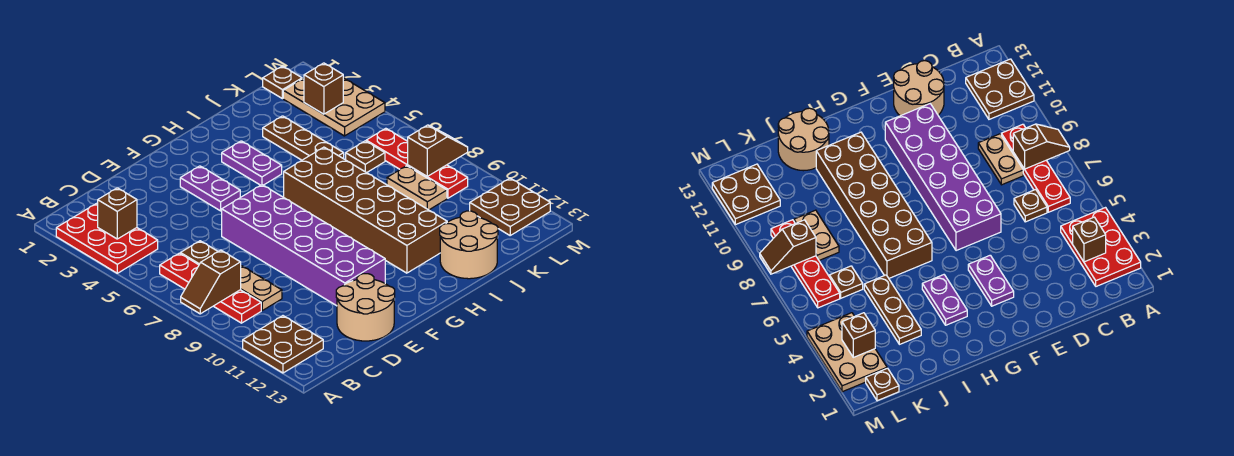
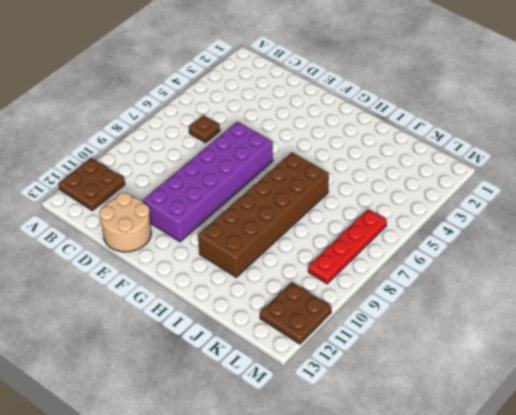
none -> red 2x3 plate [56,203,158,273]
none -> red 1x4 plate [160,253,261,323]
none -> tan 1x2 plate [241,266,282,310]

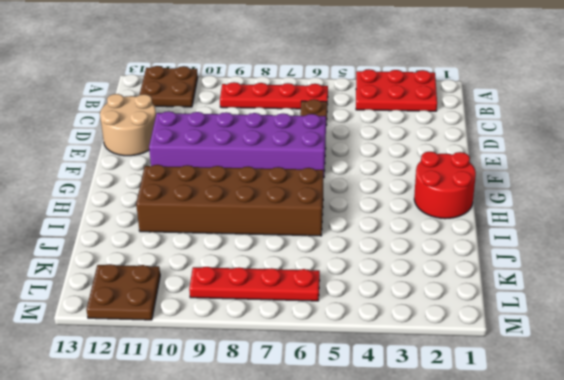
red 2x2 round brick [414,152,476,219] -> none
none -> tan 1x2 plate [241,266,282,310]
none -> purple 1x2 plate [180,166,240,211]
none -> purple 1x2 plate [222,141,282,185]

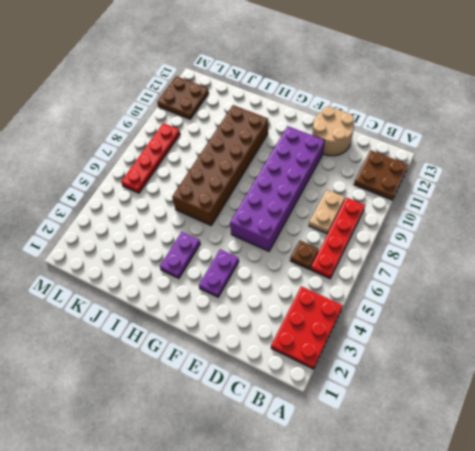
none -> tan 2x2 round brick [440,211,498,279]
none -> brown 1x3 plate [263,116,344,160]
none -> brown 1x1 plate [346,141,385,173]

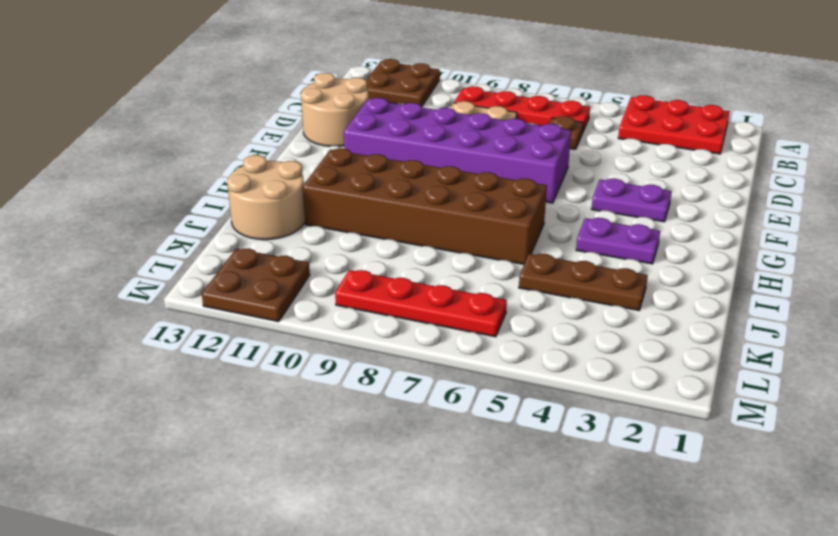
none -> brown 1x1 plate [346,141,385,173]
none -> tan 1x2 plate [387,166,447,210]
none -> brown 1x1 plate [263,66,302,99]

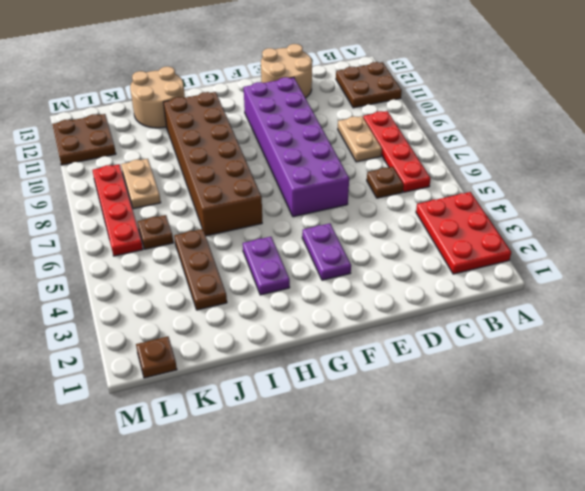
none -> tan 2x3 plate [283,78,385,136]
none -> brown 1x2 slope [181,250,241,314]
none -> brown 1x1 brick [98,188,137,239]

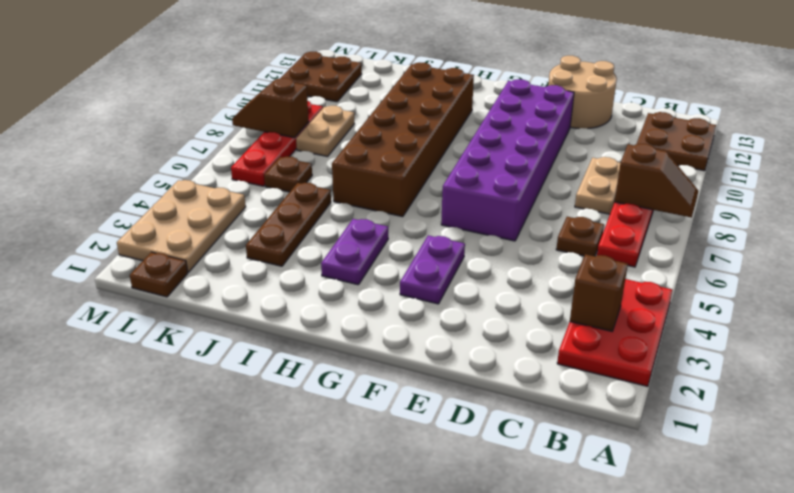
none -> tan 2x2 round brick [440,211,498,279]
none -> brown 1x1 brick [304,63,343,114]

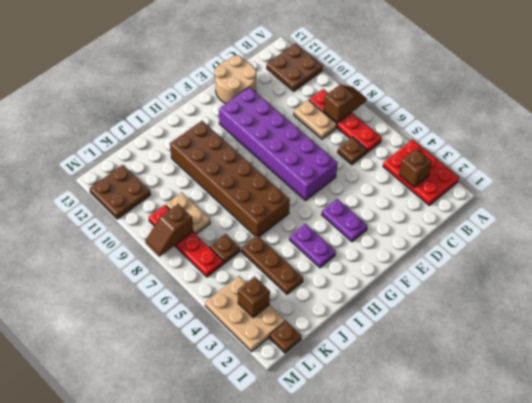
none -> tan 2x2 round brick [440,211,498,279]

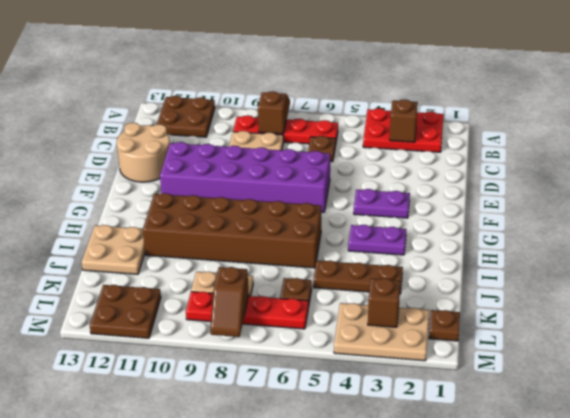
tan 2x2 plate [82,225,145,274] -> tan 2x2 round brick [440,211,498,279]

